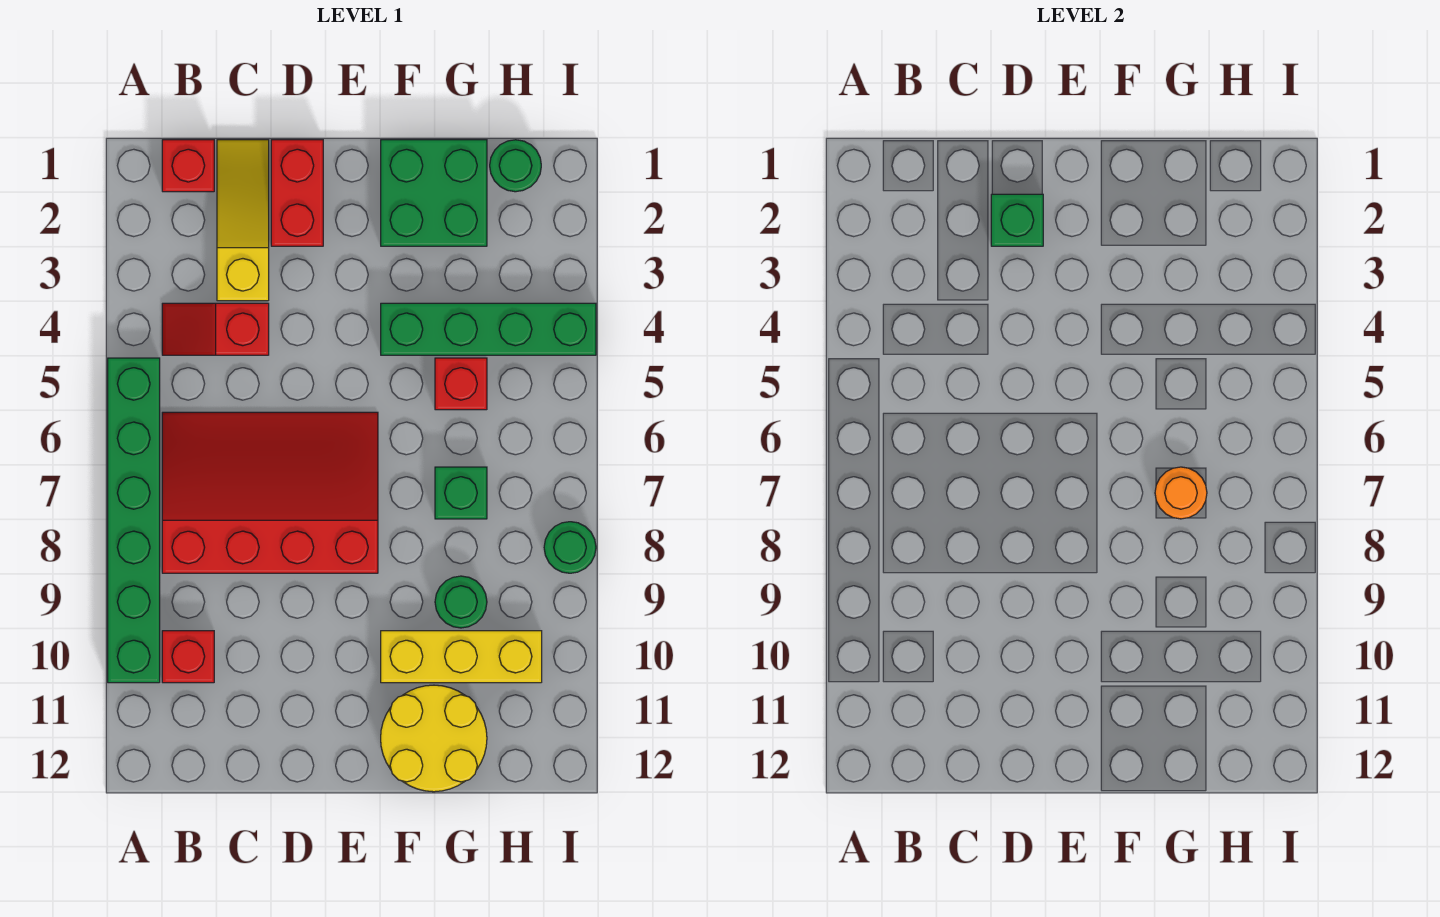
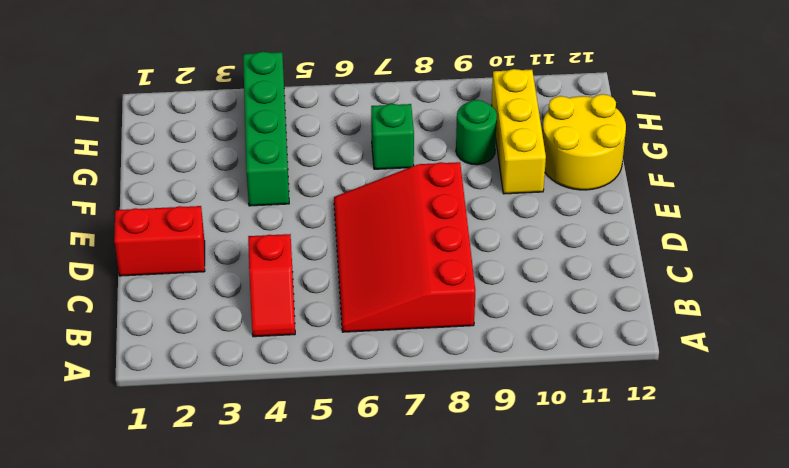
none -> green 1x6 brick [108,358,160,683]
none -> red 1x1 brick [162,140,214,192]
none -> red 1x1 brick [162,631,214,683]

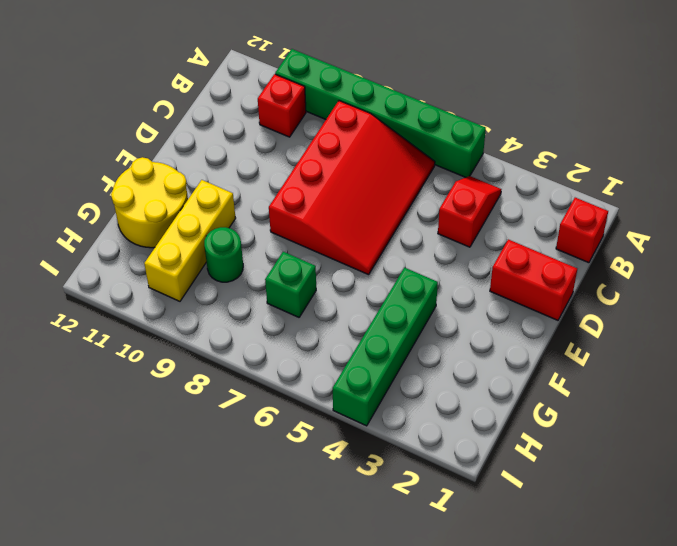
none -> yellow 1x3 slope [217,140,269,301]
none -> green 2x2 brick [381,140,487,246]
none -> red 1x1 brick [435,358,487,410]

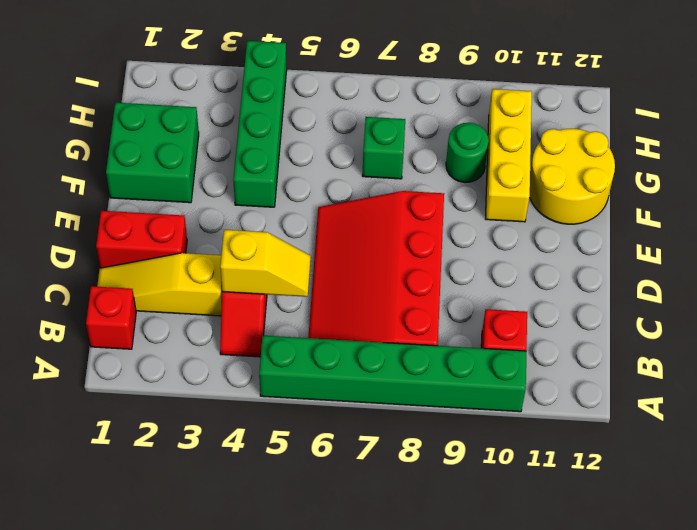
yellow 1x2 slope [220,230,311,297] -> none
none -> red 1x1 brick [435,358,487,410]
none -> green 1x1 round brick [490,140,541,192]
none -> green 1x1 round brick [544,522,596,573]

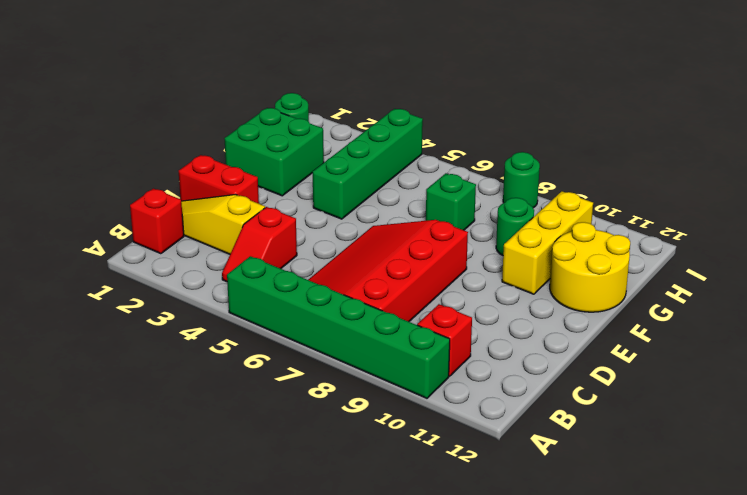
none -> red 1x1 brick [435,358,487,410]
none -> green 1x1 brick [991,194,1043,246]
none -> orange 1x1 round brick [1155,467,1207,519]

